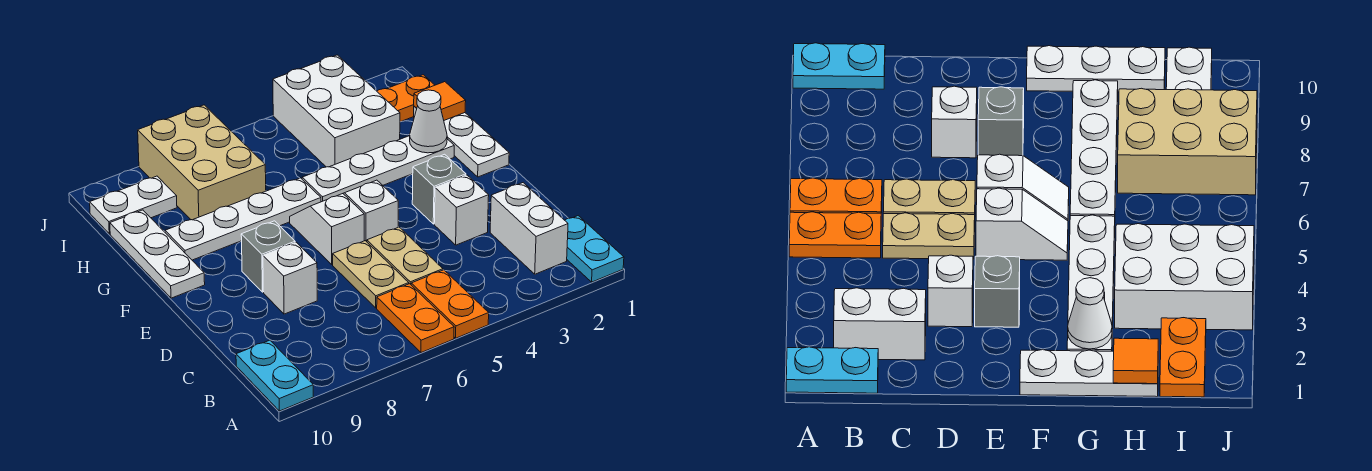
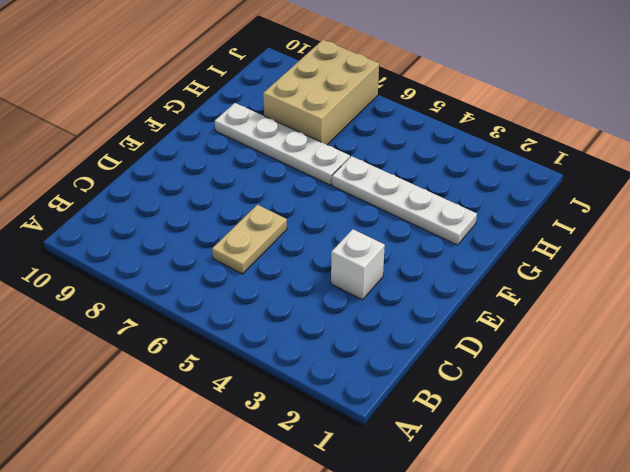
none -> cyan 1x2 plate [565,216,624,282]
none -> orange 1x2 plate [411,270,489,338]
none -> orange 1x2 plate [377,284,454,353]

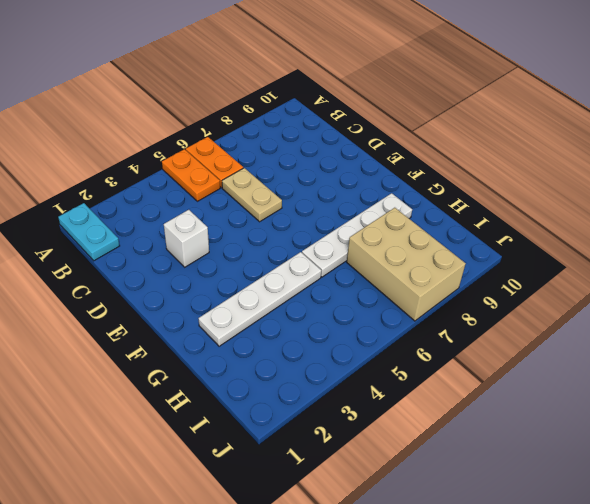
none -> cyan 1x2 plate [236,340,313,411]
none -> white 1x2 brick [490,183,568,274]
none -> tan 1x2 plate [367,227,443,284]

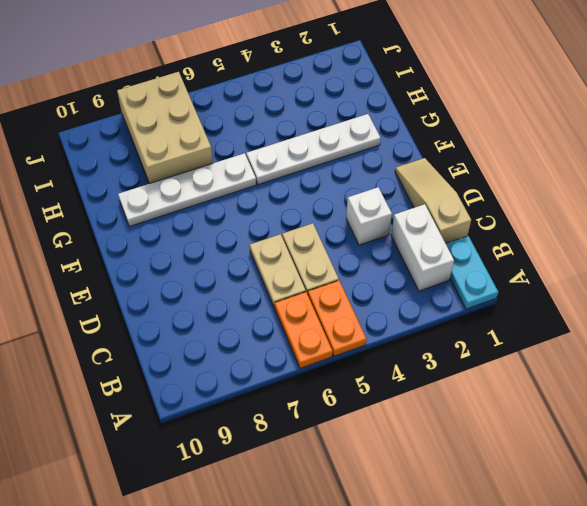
tan 1x3 slope [395,158,471,243] -> none
none -> cyan 1x2 plate [236,340,313,411]
none -> white 1x1 brick [263,242,317,314]
none -> grey 1x1 brick [412,154,466,224]

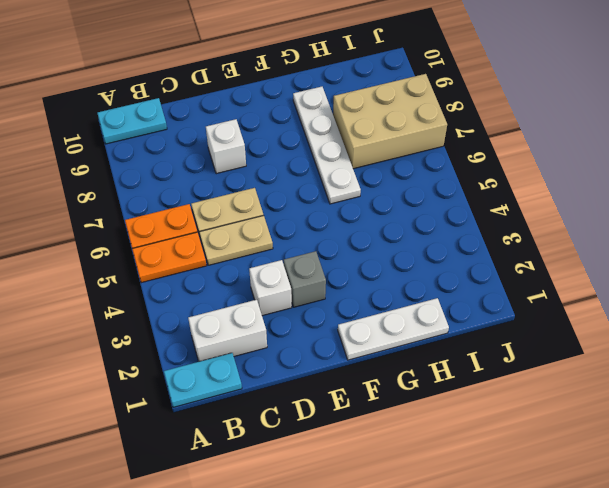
none -> white 1x2 slope [343,180,398,242]
none -> white 1x2 slope [290,194,364,264]
none -> grey 1x1 brick [241,221,295,292]

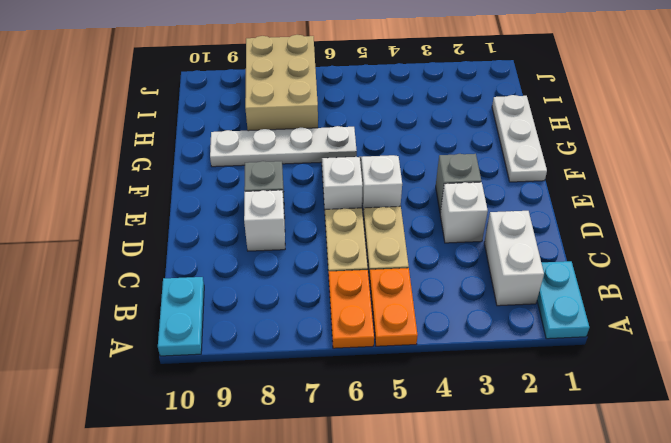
none -> white 1x3 plate [110,210,205,298]
none -> white 1x4 plate [302,136,454,202]
none -> white 2x3 brick [273,55,400,167]

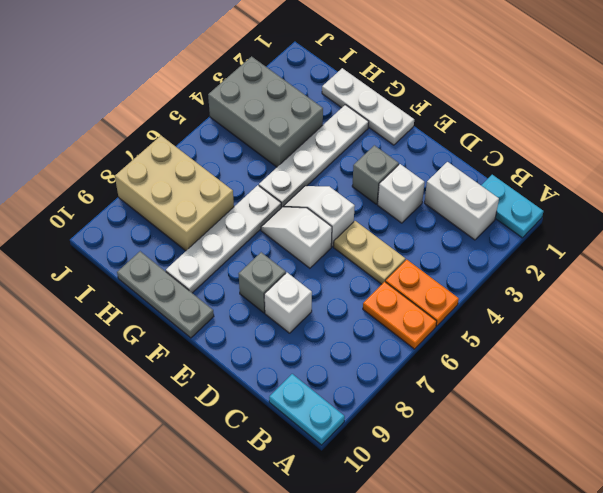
grey 1x3 plate [117,251,214,338] -> white 1x3 plate [110,210,205,298]
grey 2x3 brick [208,56,323,167] -> white 2x3 brick [273,55,400,167]
none -> tan 1x2 plate [333,241,409,308]
none -> orange 1x2 plate [377,75,435,122]
none -> white 1x2 plate [90,176,177,234]

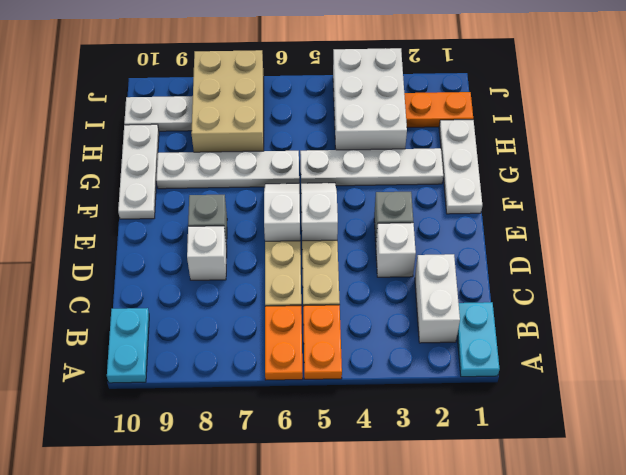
none -> white 1x1 cone [410,90,447,153]
none -> orange 1x1 tile [414,82,466,120]

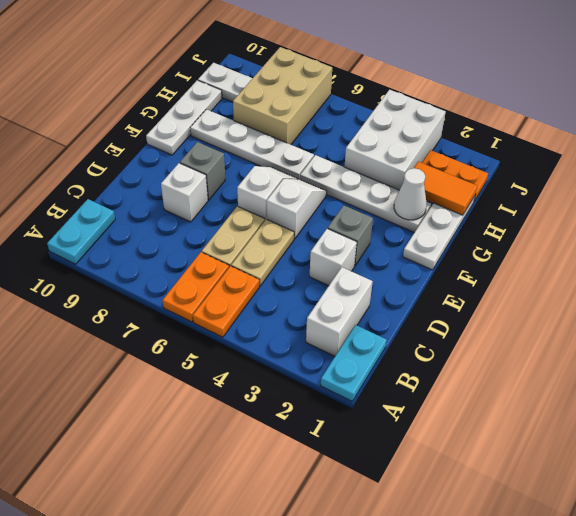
orange 1x2 tile [414,162,477,215] -> orange 1x1 tile [414,82,466,120]

